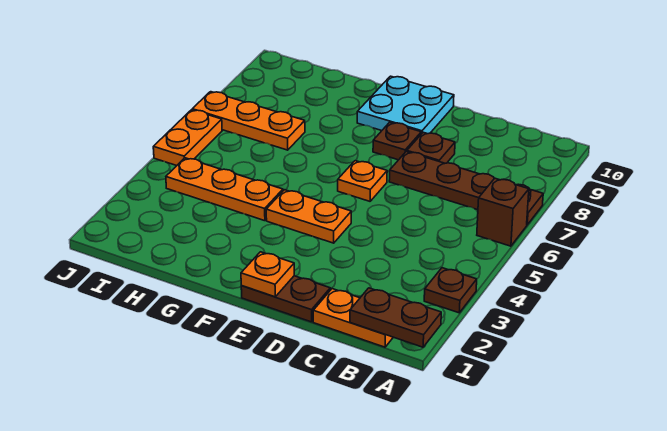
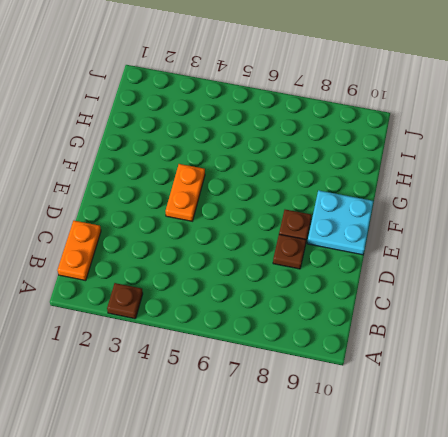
none -> brown 1x1 brick [477,178,529,246]
none -> brown 1x4 plate [389,152,543,225]
none -> brown 1x2 plate [241,276,330,322]

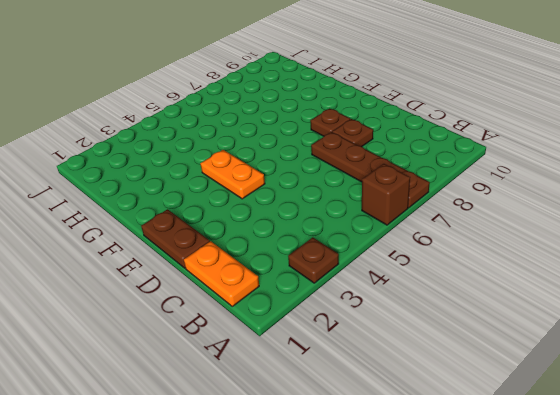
none -> orange 1x1 plate [338,161,387,201]
none -> cyan 2x2 plate [357,76,454,134]
none -> orange 1x3 plate [166,158,283,221]

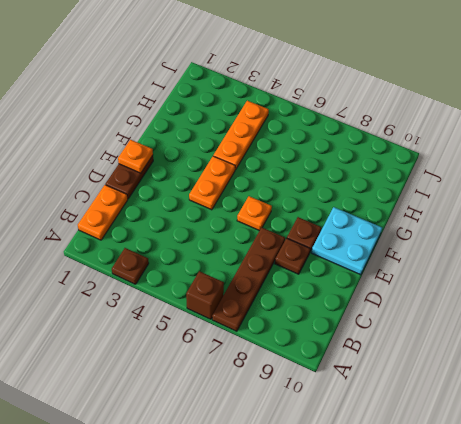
none -> orange 1x3 plate [192,92,305,150]
none -> orange 1x2 plate [153,110,222,166]
none -> brown 1x2 plate [350,288,441,347]

